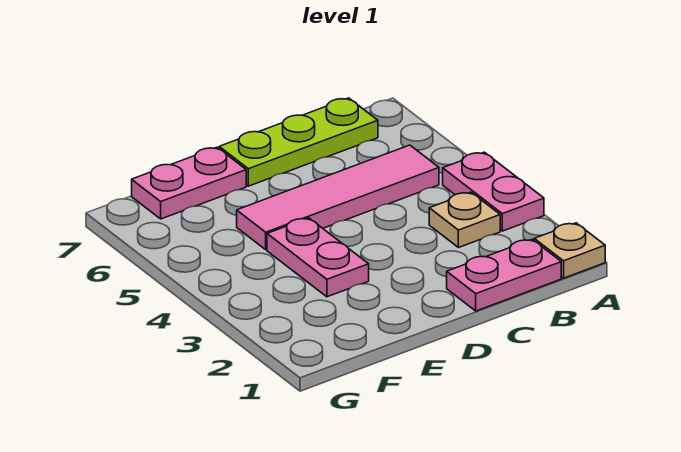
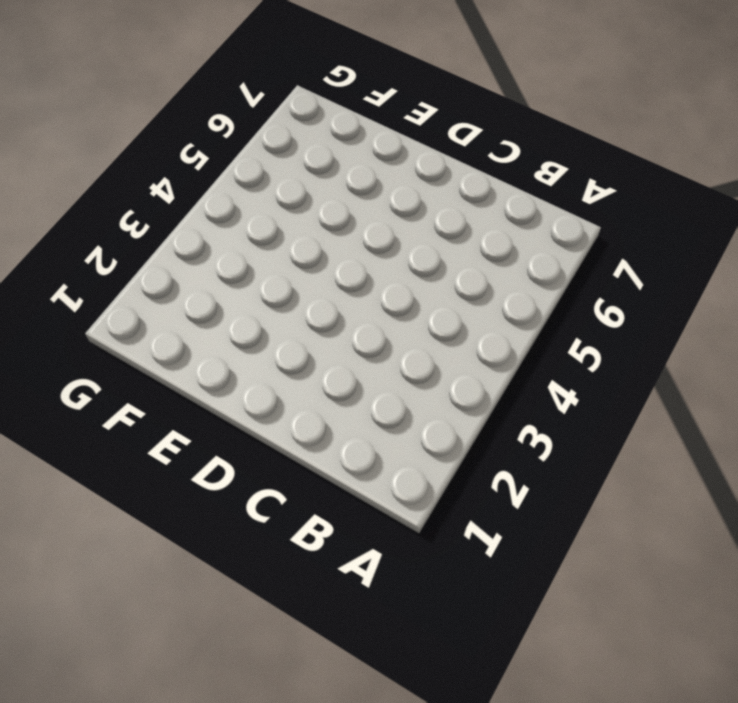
none -> tan 1x1 plate [534,223,605,278]
none -> pink 1x2 plate [443,152,544,231]

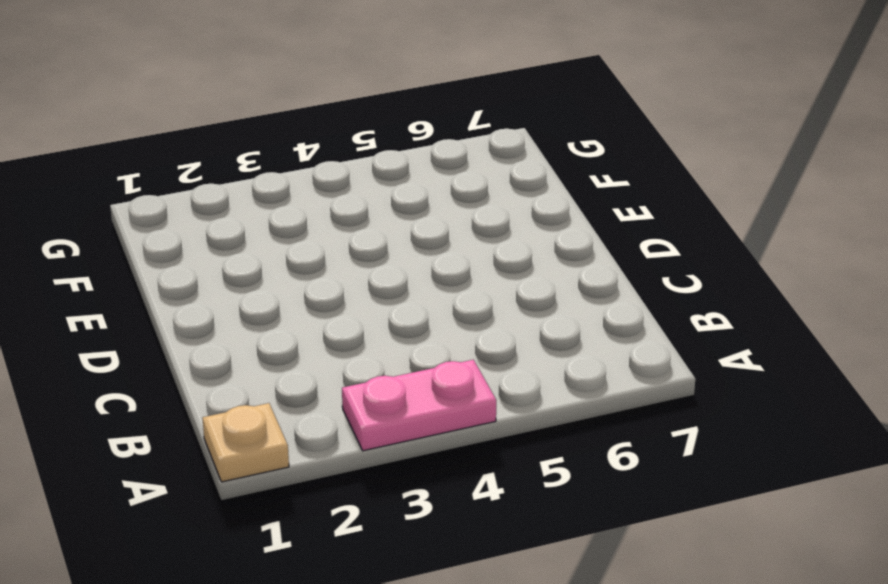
none -> pink 1x2 plate [447,239,561,311]
none -> tan 1x1 plate [429,192,500,248]

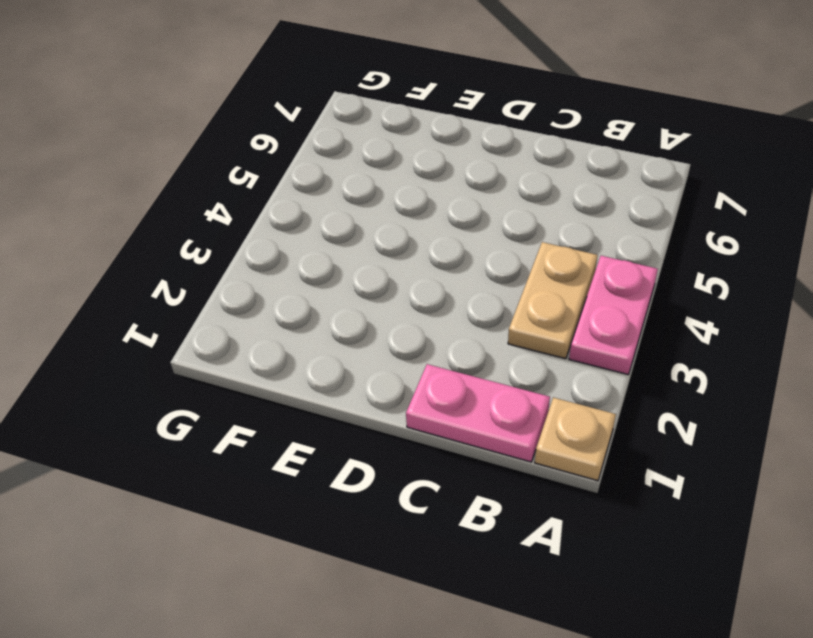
tan 1x2 plate [508,242,598,359] -> tan 1x1 plate [429,192,500,248]
none -> pink 1x4 tile [237,145,439,250]
none -> lime 1x3 plate [219,98,378,186]

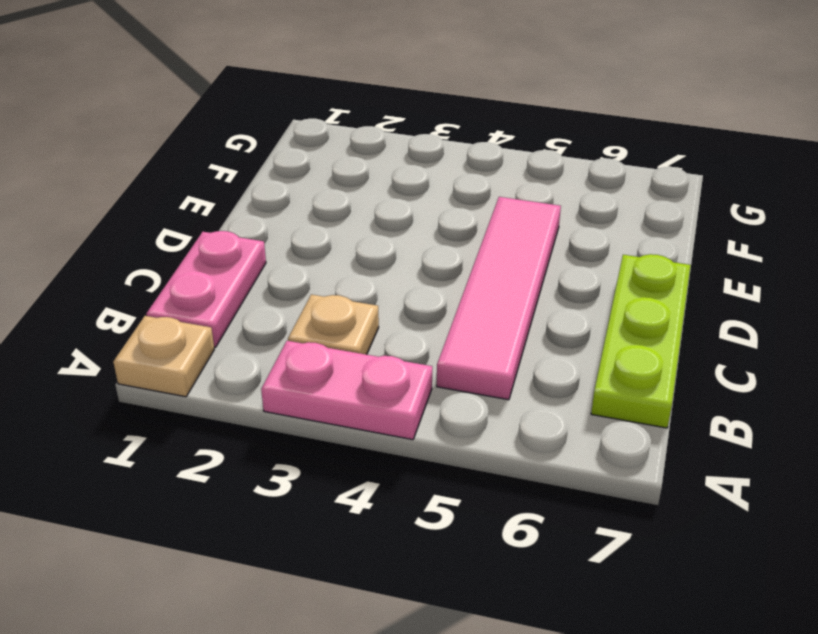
none -> pink 1x2 plate [267,218,369,297]
none -> pink 1x2 plate [132,147,246,219]

